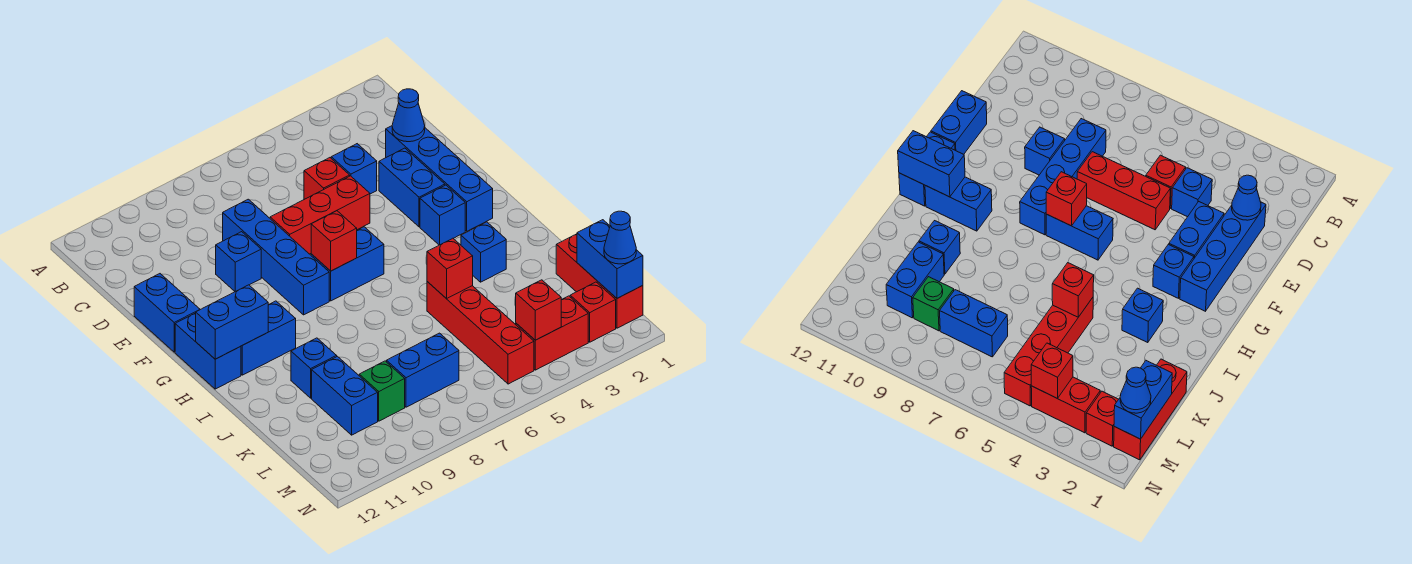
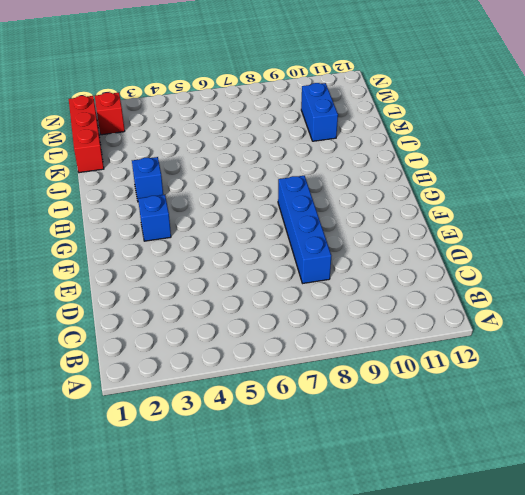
none -> blue 1x4 brick [386,126,493,231]
none -> blue 1x1 brick [331,144,377,194]
none -> red 1x1 brick [304,158,350,199]

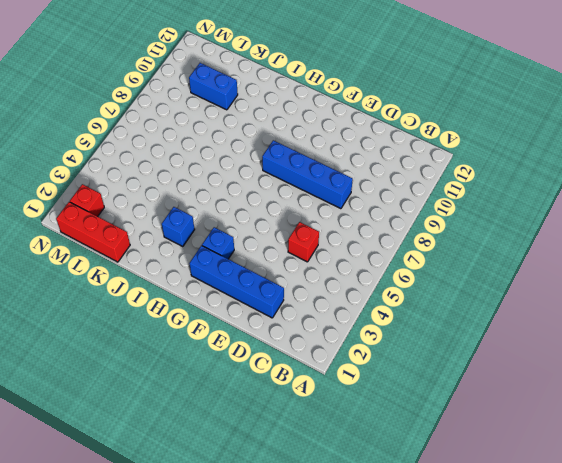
none -> blue 1x1 brick [331,144,377,194]
none -> blue 1x2 brick [379,148,445,227]
none -> red 1x3 brick [270,176,370,254]

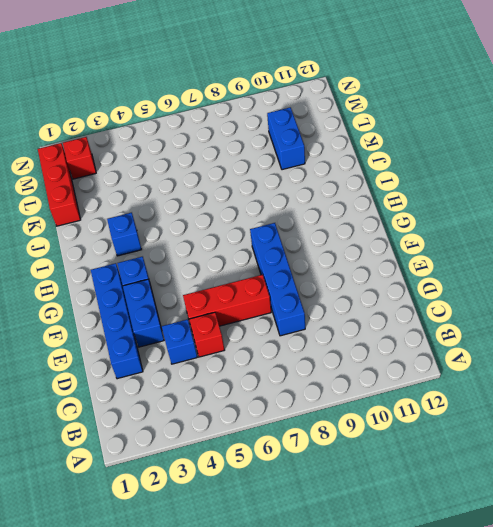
none -> blue 1x1 brick [216,232,261,291]
none -> blue 1x2 brick [134,274,200,352]
none -> blue 1x2 brick [311,227,384,301]

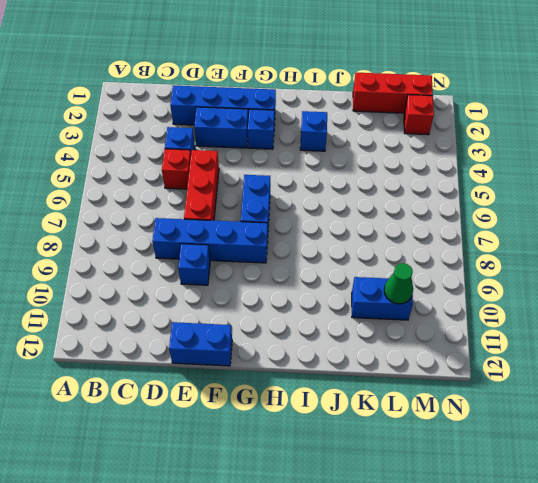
green 1x1 cone [384,263,413,304] -> none
none -> blue 1x2 brick [175,313,241,389]
none -> blue 1x2 brick [241,301,296,375]
none -> red 1x4 brick [427,282,534,384]

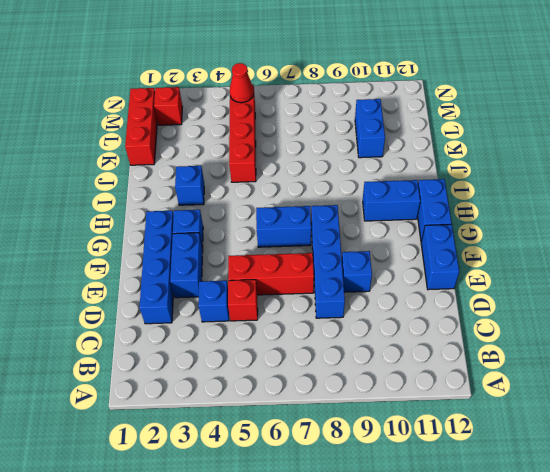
red 1x1 cone [230,63,254,103] -> none
none -> blue 1x1 brick [291,338,337,398]
none -> blue 1x2 brick [387,333,459,407]
none -> green 1x1 brick [359,361,405,421]

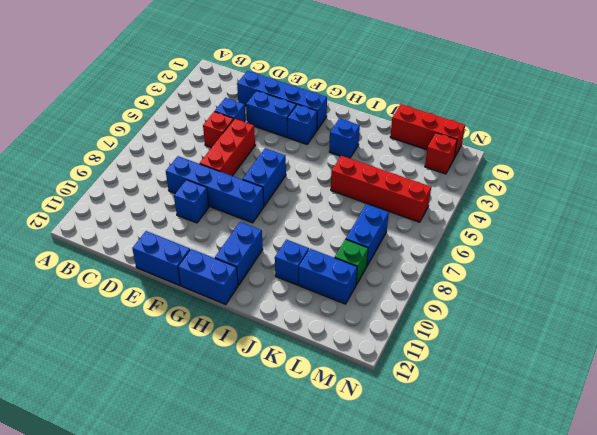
none -> red 1x2 brick [516,296,588,370]
none -> blue 1x1 cone [392,89,425,142]
none -> red 1x1 brick [311,211,357,271]

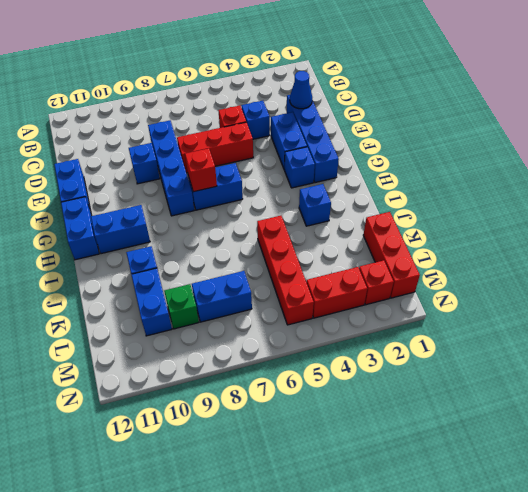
none -> blue 1x2 brick [196,285,268,359]
none -> red 1x1 brick [427,238,473,299]
none -> blue 1x2 brick [577,220,643,298]

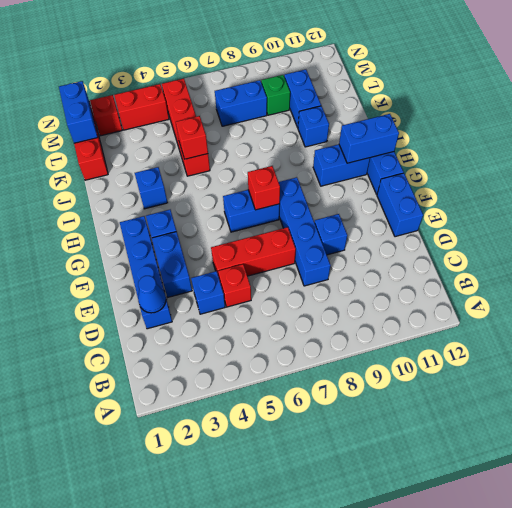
none -> red 1x1 brick [516,280,561,340]
none -> blue 1x1 cone [604,211,636,264]

